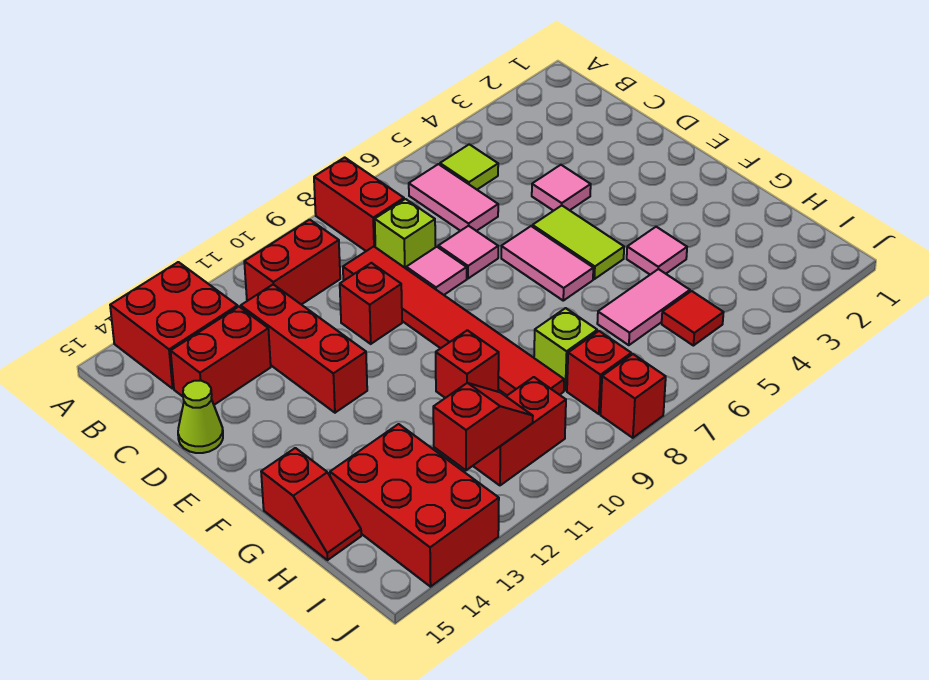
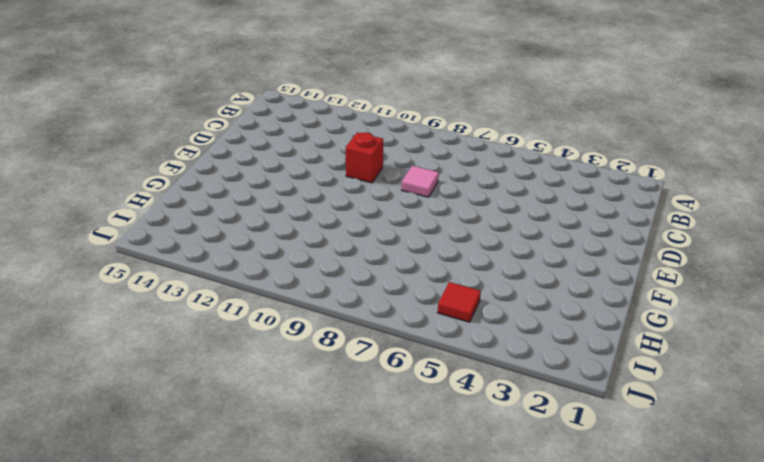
none -> red 1x2 brick [314,157,404,251]
none -> red 2x2 brick [110,262,238,389]
none -> lime 1x1 tile [440,144,498,189]

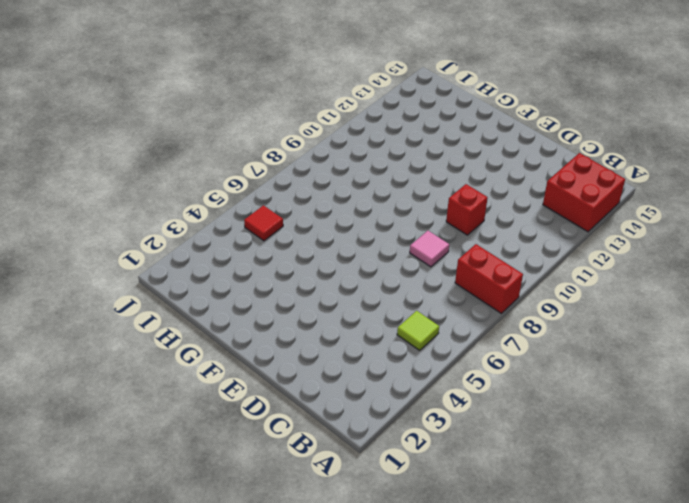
none -> pink 1x2 tile [409,164,498,231]
none -> red 1x2 brick [244,220,340,305]
none -> lime 1x1 brick [375,199,435,268]

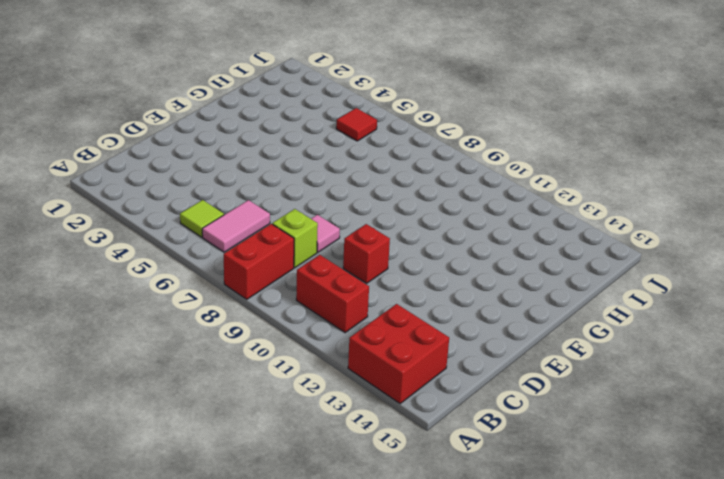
none -> red 1x6 tile [343,247,564,395]
none -> red 1x3 brick [241,284,367,413]
none -> red 1x2 brick [171,307,271,405]

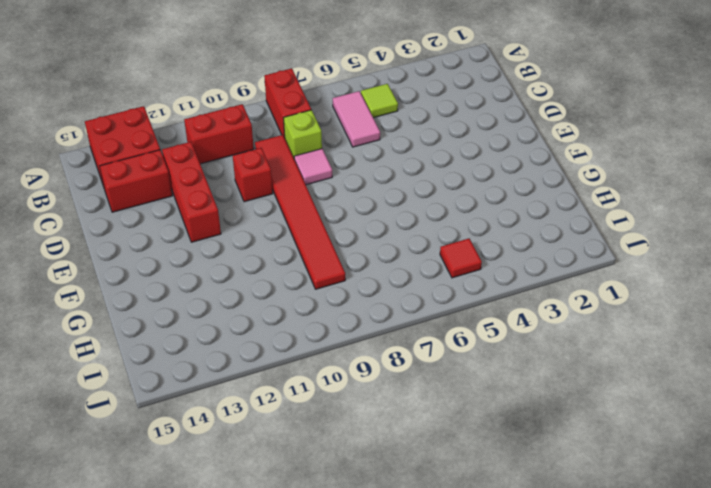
none -> pink 1x1 tile [532,165,591,211]
none -> pink 1x1 tile [438,226,498,279]
none -> lime 1x1 cone [178,381,223,453]

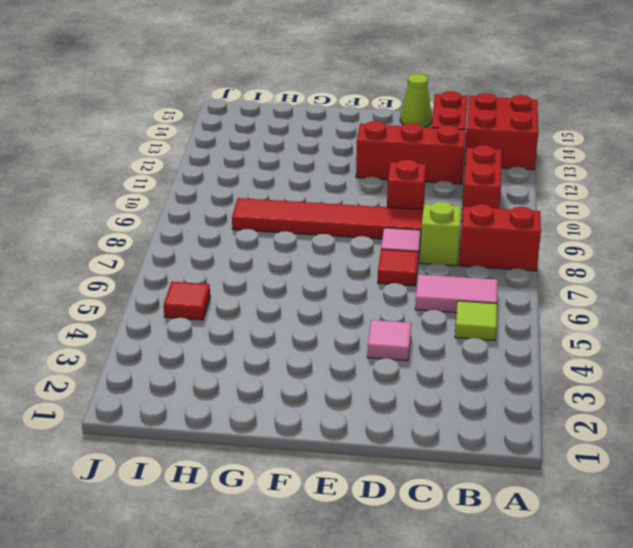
red 1x1 tile [378,249,418,286] -> pink 1x1 tile [438,226,498,279]
none -> lime 1x2 tile [532,206,624,279]
none -> pink 1x2 tile [501,226,593,301]
none -> pink 1x1 tile [627,227,687,275]

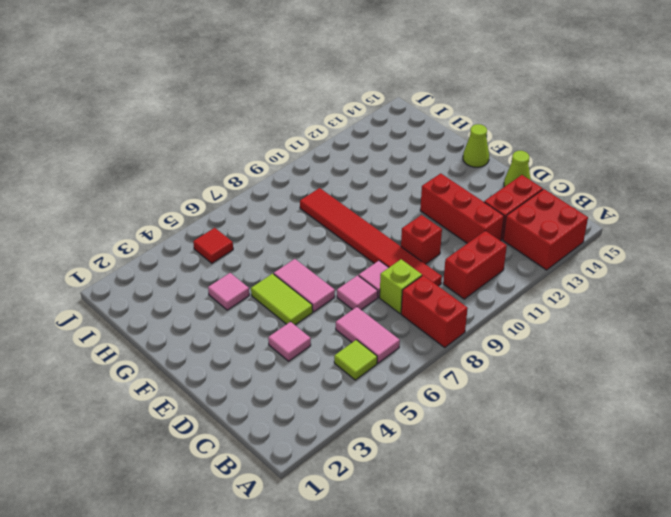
lime 1x1 cone [463,124,489,167] -> none
none -> red 1x1 brick [436,330,499,398]
none -> red 1x2 slope [261,448,361,560]
none -> pink 1x2 tile [597,269,690,345]

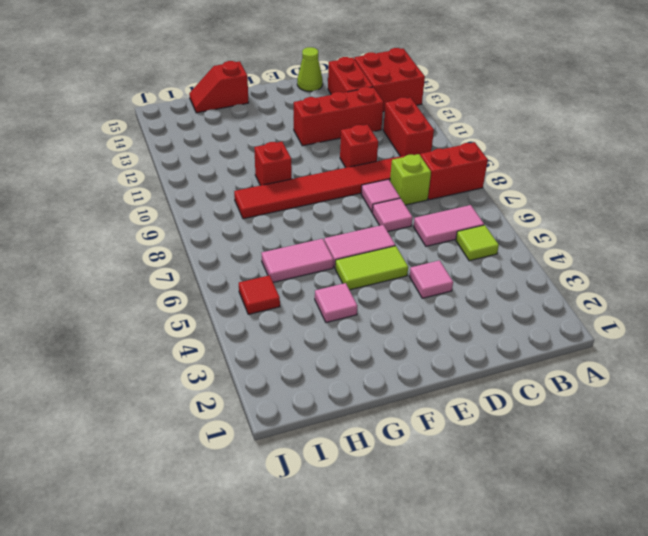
pink 1x2 tile [261,239,333,282] -> pink 1x2 tile turned to [597,269,690,345]
none -> lime 1x1 brick [534,308,597,390]
none -> red 2x3 brick [330,424,499,587]
none -> red 1x1 brick [567,331,631,414]

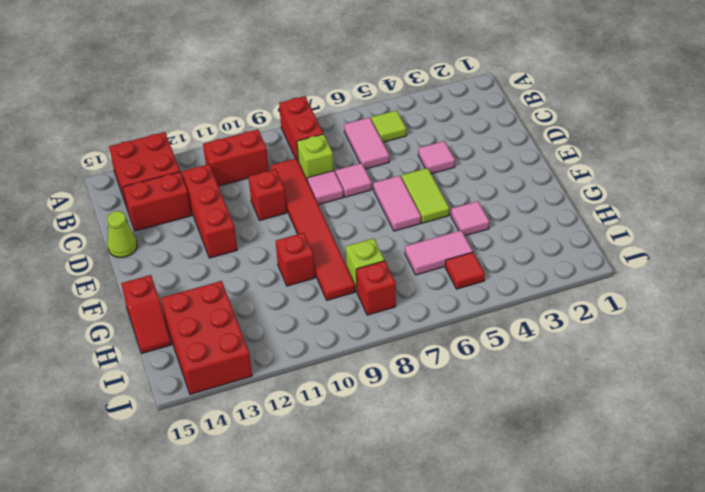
none -> red 1x2 brick [473,377,566,485]
none -> red 1x1 brick [601,354,666,438]
none -> red 1x2 slope [433,383,533,470]

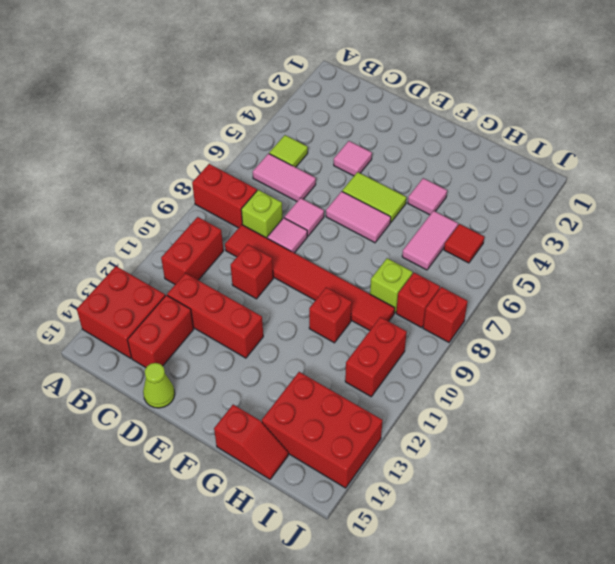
none -> red 1x2 slope [433,383,533,470]

